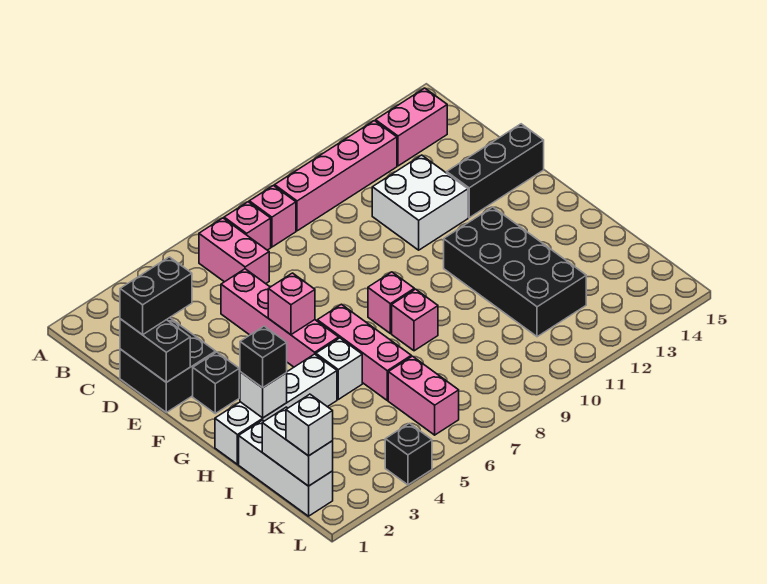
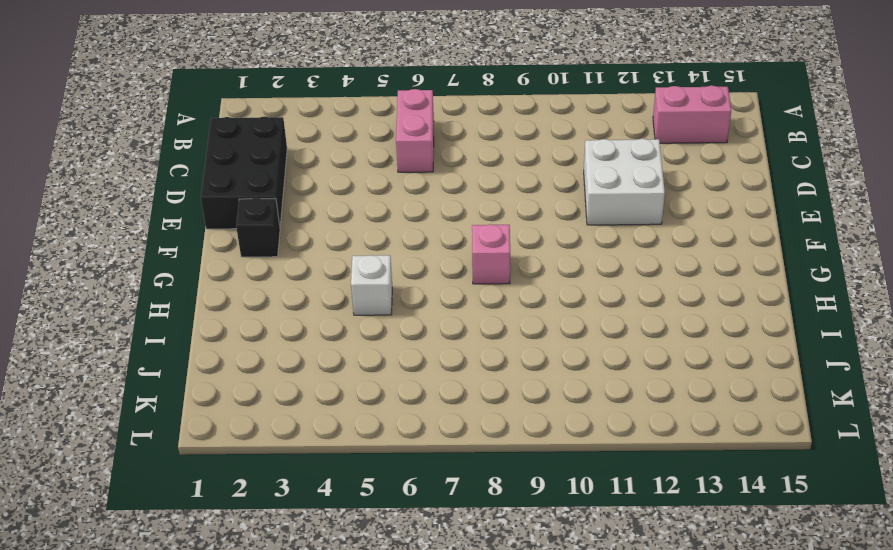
black 2x3 brick [201,116,287,229] -> black 2x2 brick [120,318,216,412]
none -> pink 1x1 brick [224,202,271,250]
none -> pink 1x1 brick [249,186,296,247]
none -> pink 1x4 brick [275,121,397,231]

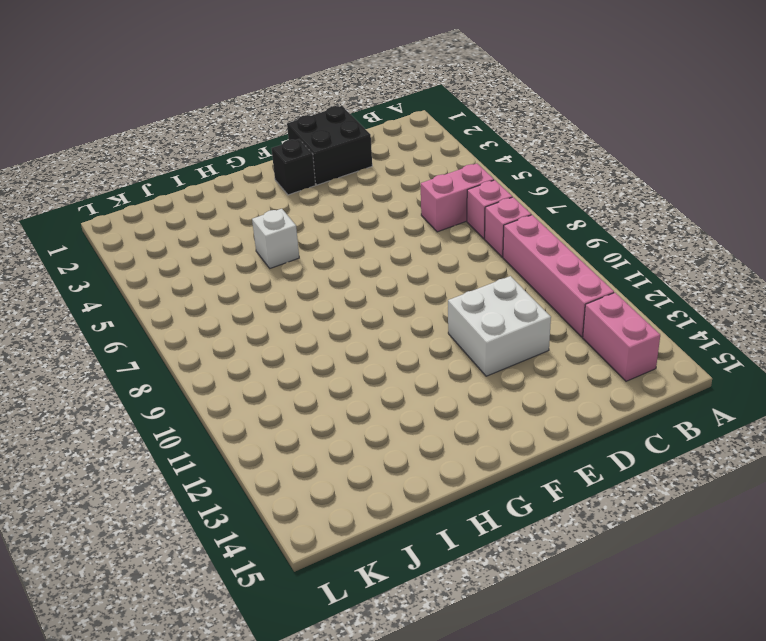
none -> pink 1x4 brick [221,269,339,367]
none -> black 1x3 brick [447,124,544,218]
none -> pink 1x3 brick [317,304,411,400]

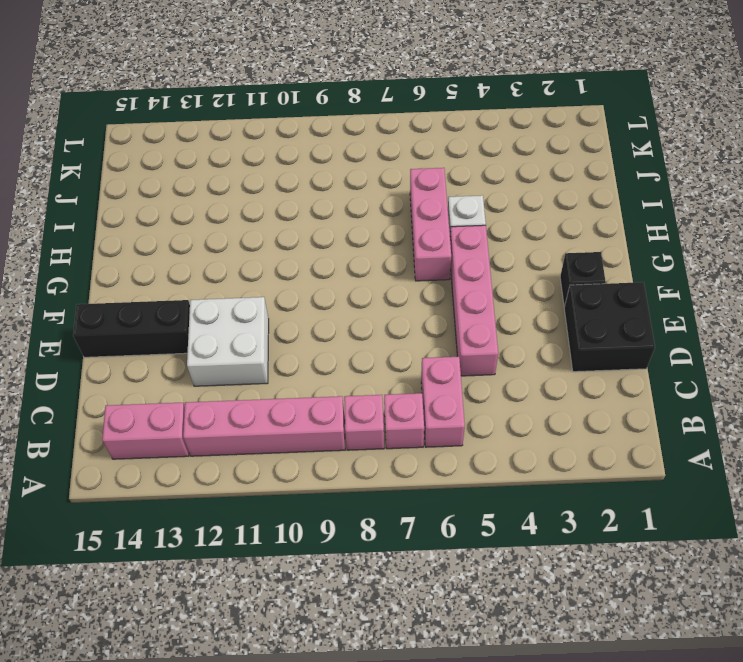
none -> pink 1x1 brick [368,272,414,333]
none -> black 2x4 brick [444,207,586,337]
none -> white 1x4 brick [215,354,337,464]

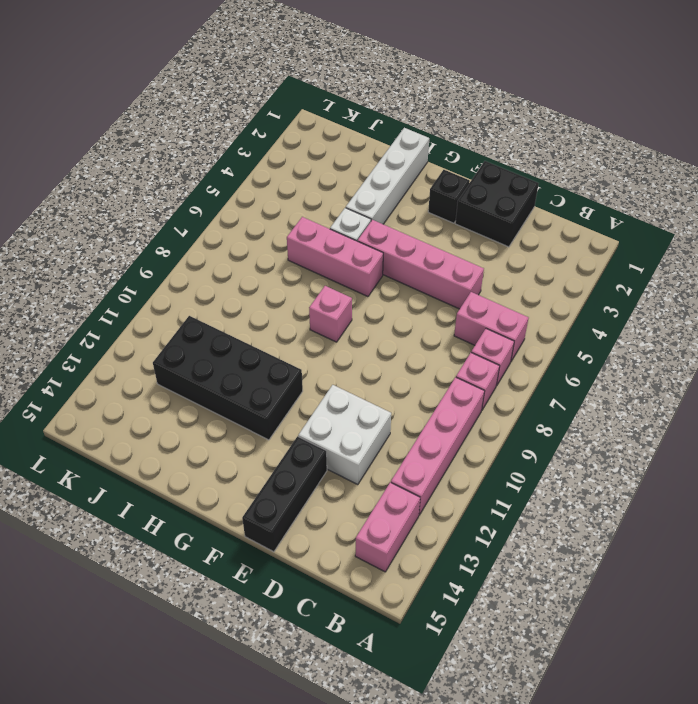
none -> pink 1x1 brick [392,289,438,351]
none -> white 1x3 brick [239,420,333,516]
none -> pink 1x2 brick [388,356,459,435]

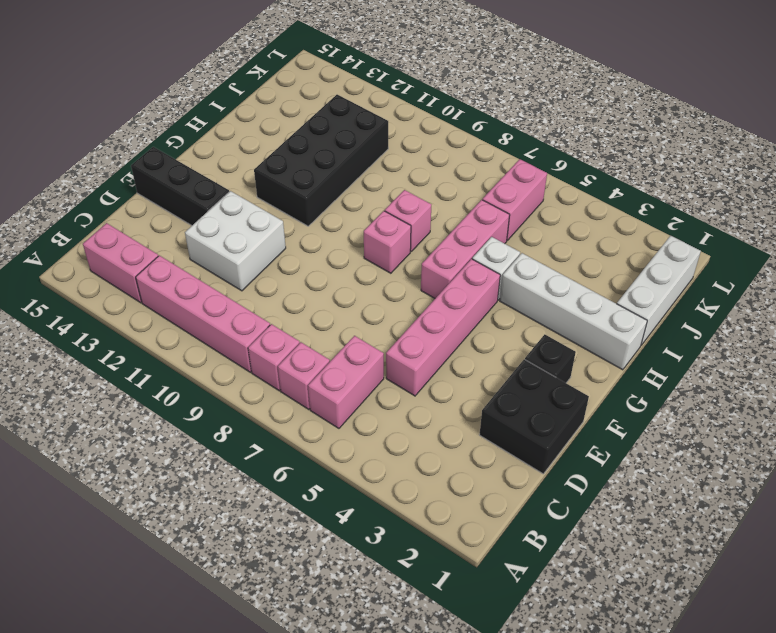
none -> black 1x1 brick [385,423,432,485]
none -> black 1x2 brick [120,319,190,382]
none -> pink 1x1 brick [268,273,315,335]

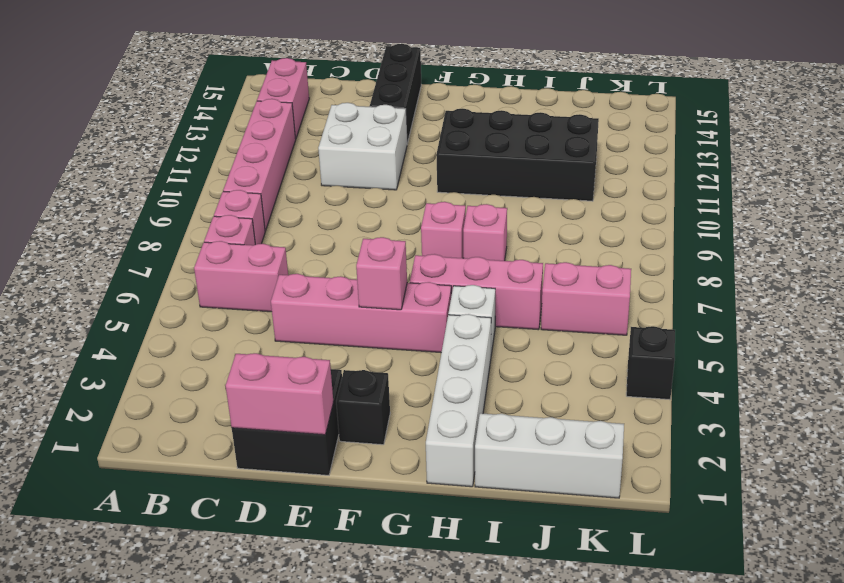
pink 1x2 brick [226,353,333,435] -> black 1x2 brick [120,319,190,382]
none -> white 1x1 brick [240,372,287,418]
none -> white 1x2 brick [262,407,333,486]
none -> black 1x2 brick [120,257,192,335]

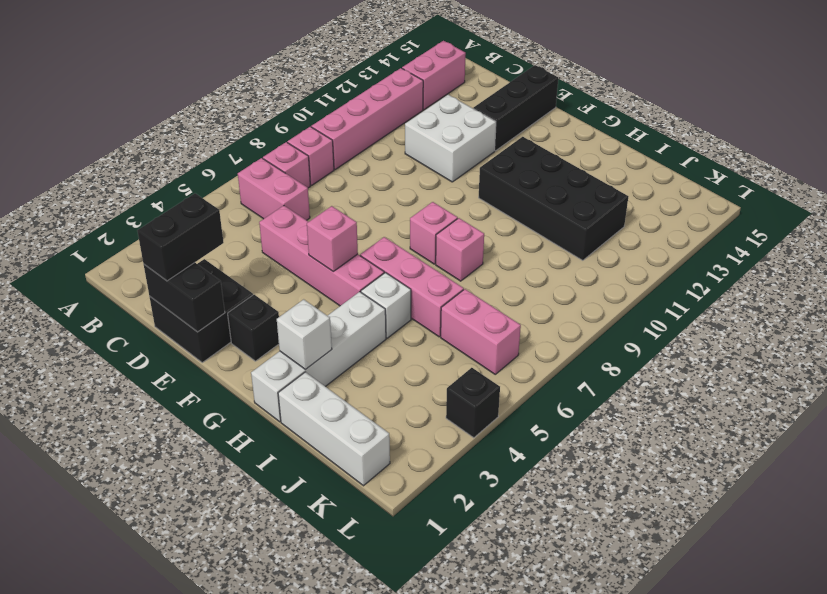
none -> white 1x2 brick [262,407,333,486]
none -> black 1x1 brick [240,326,287,388]
none -> white 1x1 brick [286,394,333,456]

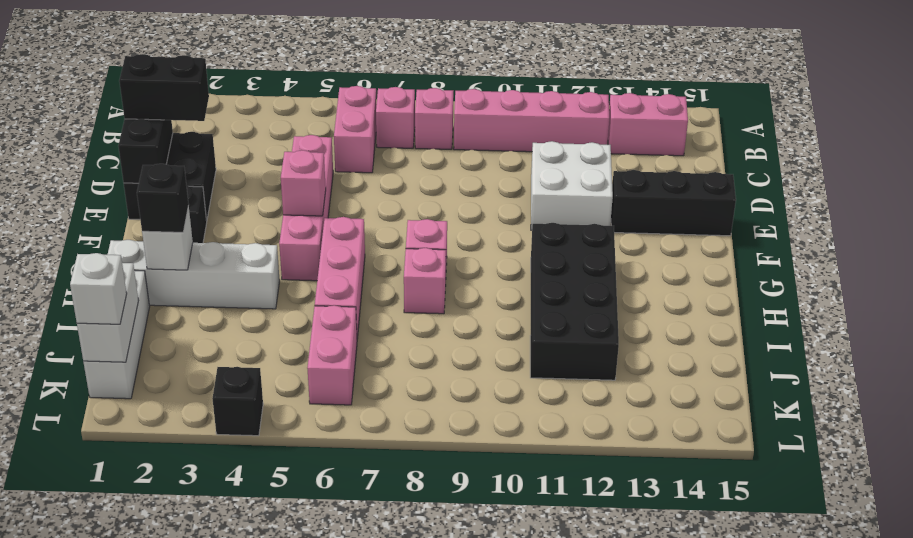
none -> white 1x1 brick [316,338,362,399]

